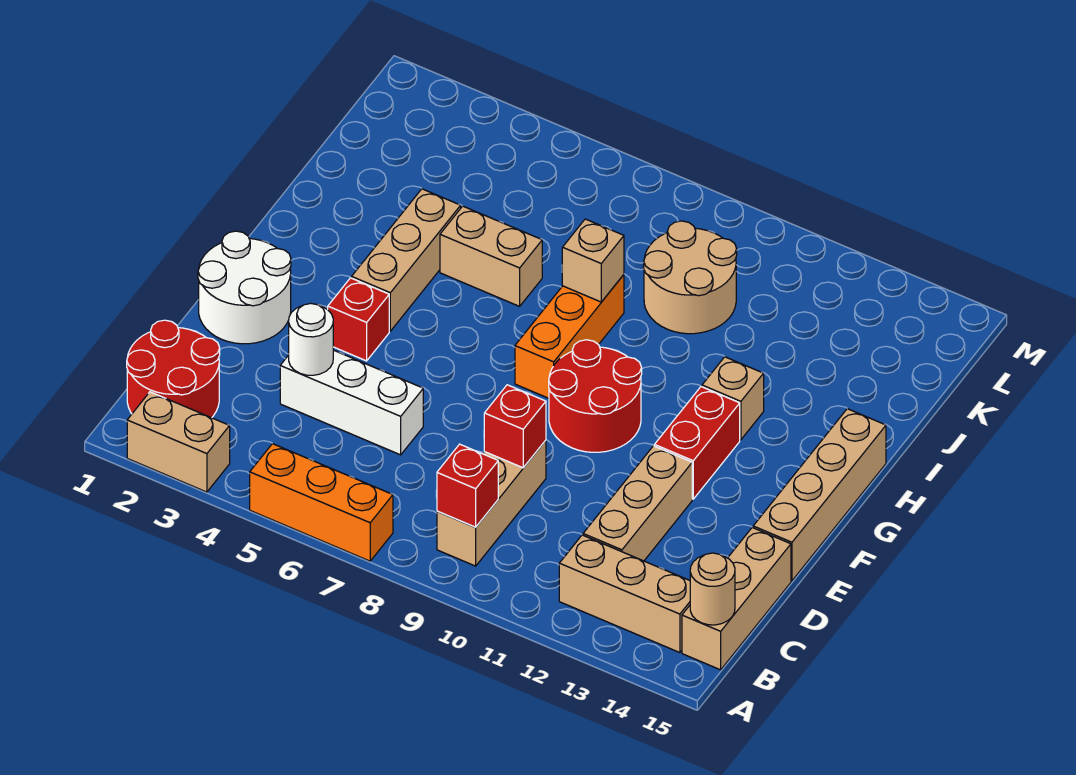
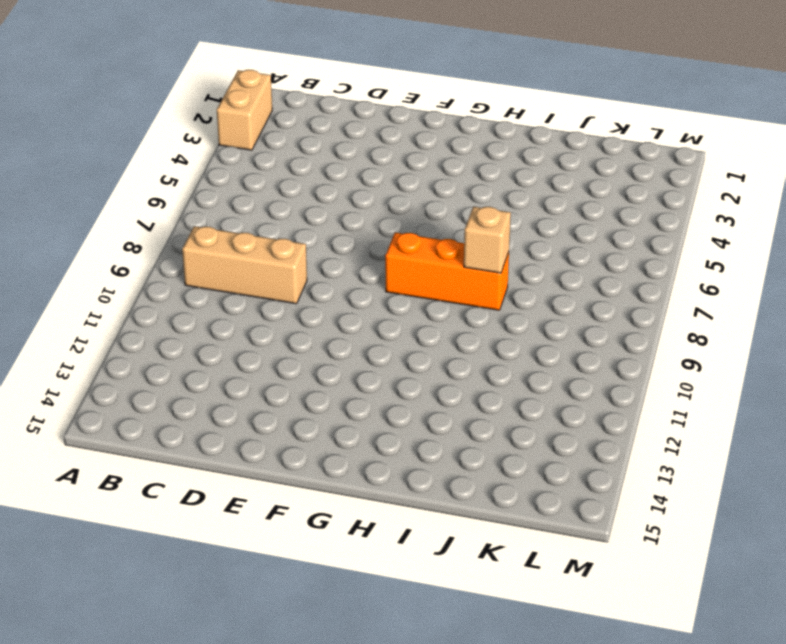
none -> orange 1x3 brick [250,444,393,561]
none -> red 2x2 round brick [127,320,220,418]
none -> tan 1x3 brick [559,535,690,653]

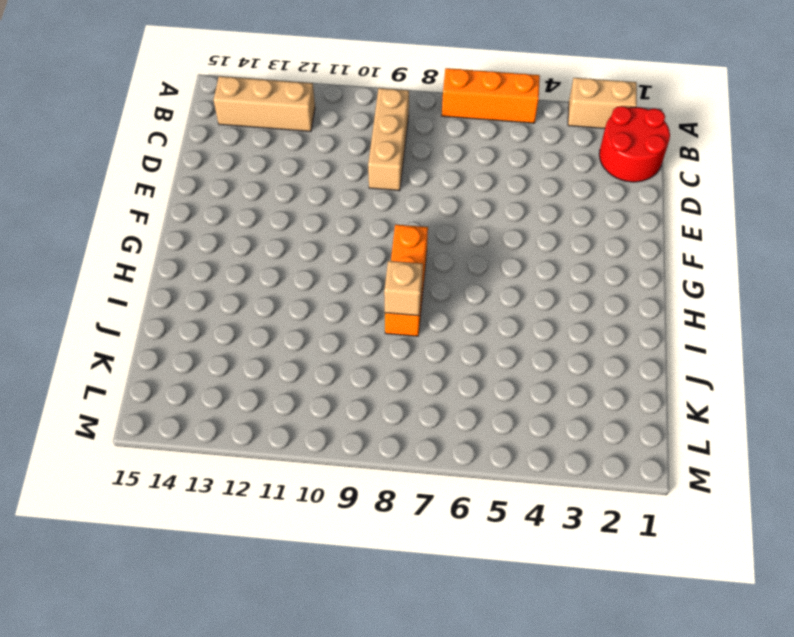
none -> tan 1x3 brick [682,528,791,670]
none -> tan 1x3 brick [583,446,692,561]
none -> white 1x3 brick [280,350,423,455]

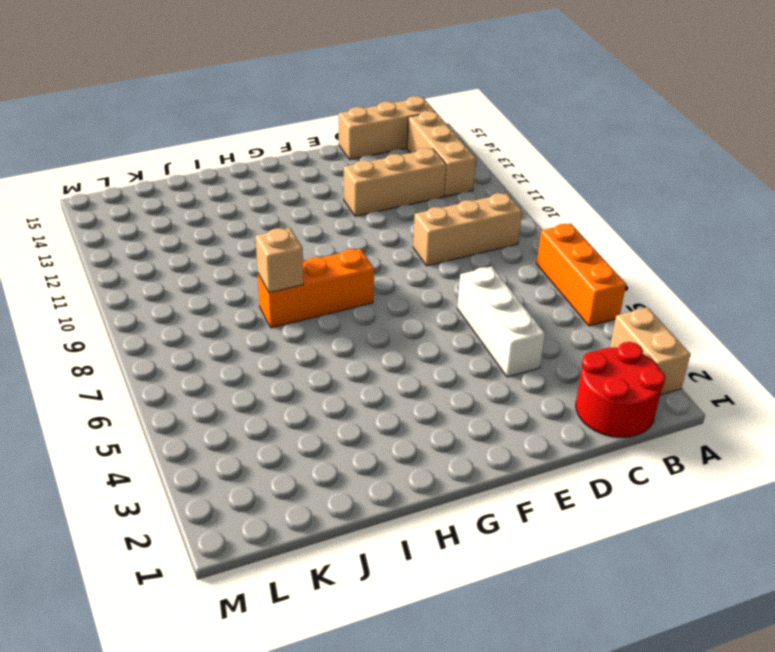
none -> white 2x2 round brick [198,231,291,344]
none -> tan 1x4 brick [753,409,886,581]
none -> red 1x1 brick [328,278,389,361]

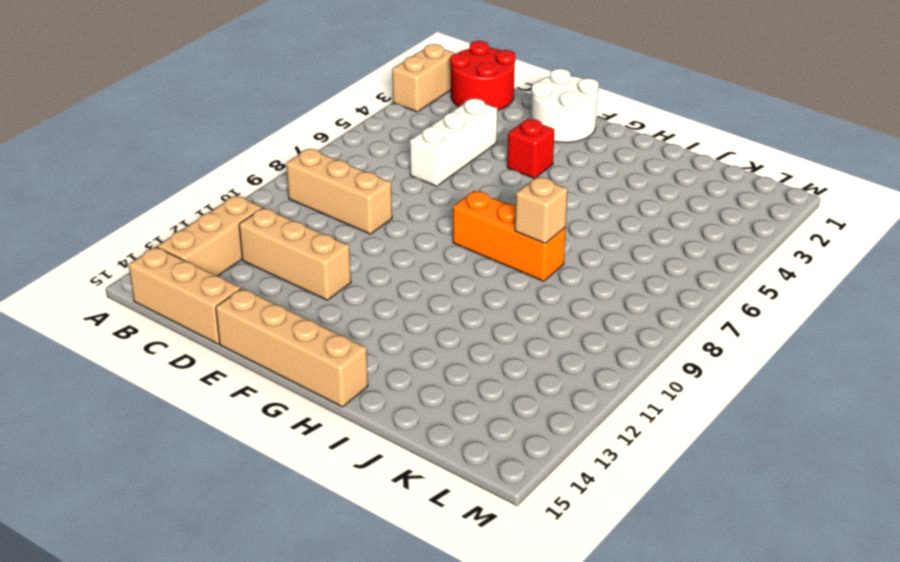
none -> orange 1x3 brick [250,444,393,561]
none -> red 2x2 round brick [549,340,642,452]
none -> red 1x2 brick [654,387,740,499]

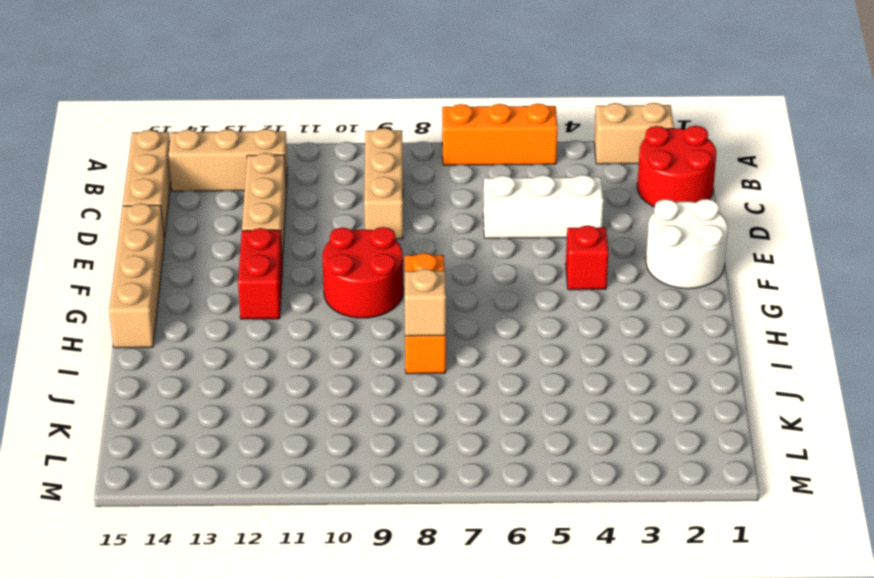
none -> tan 1x3 brick [352,189,461,331]
none -> tan 1x1 brick [702,357,764,440]
none -> tan 1x2 brick [440,206,542,306]

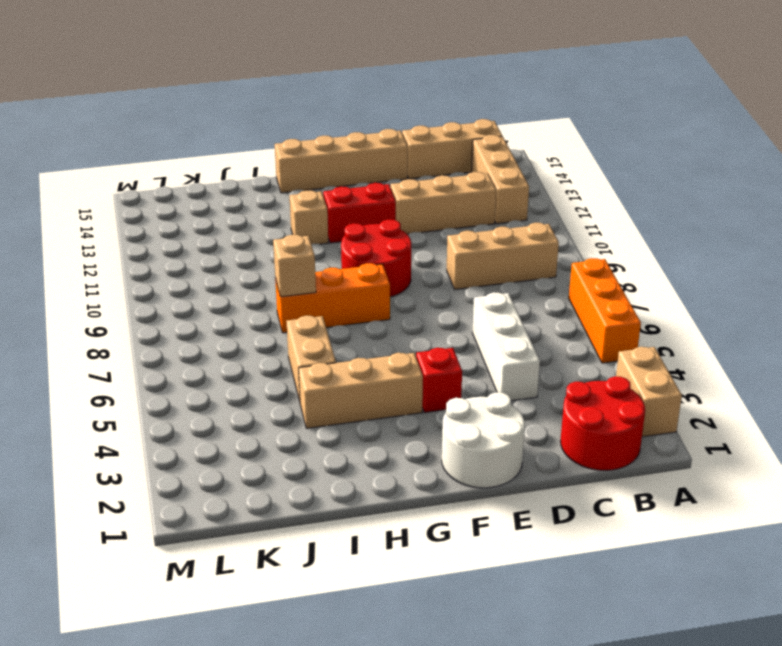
none -> tan 2x2 round brick [644,221,737,334]
none -> red 1x1 brick [437,444,498,527]
none -> tan 1x1 round brick [690,553,735,625]

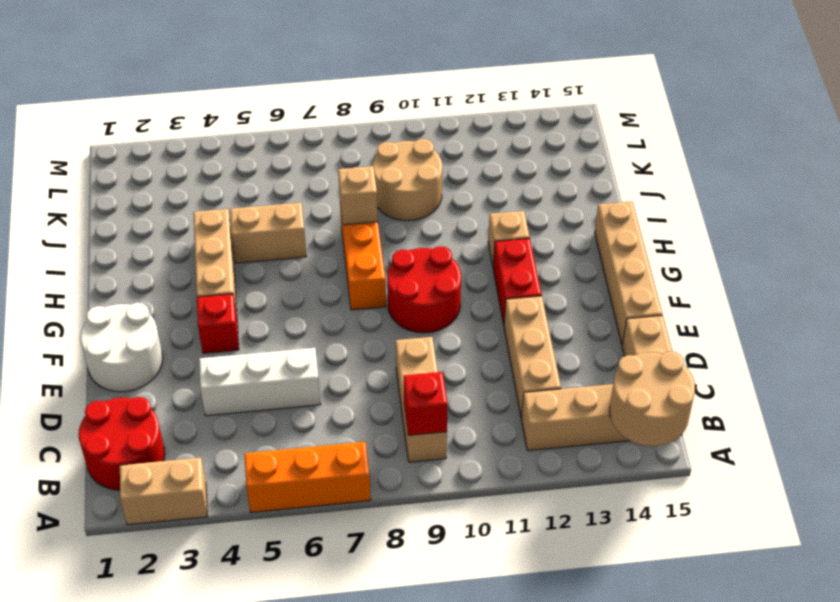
tan 2x2 round brick [610,351,695,446] -> tan 1x1 round brick [690,553,735,625]
none -> white 1x1 round brick [289,304,333,375]
none -> red 1x1 brick [484,385,546,468]

